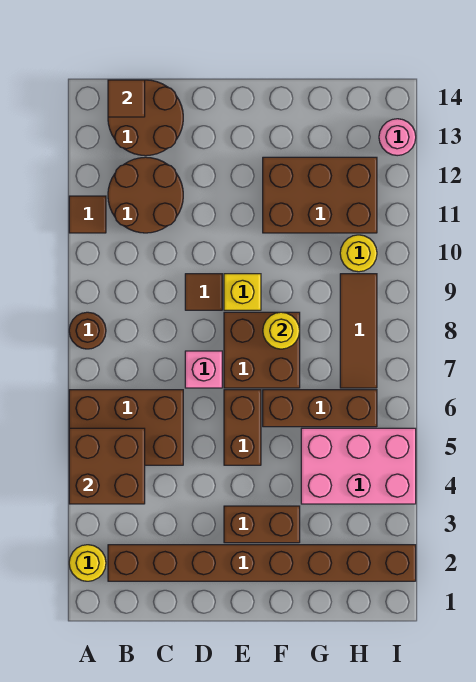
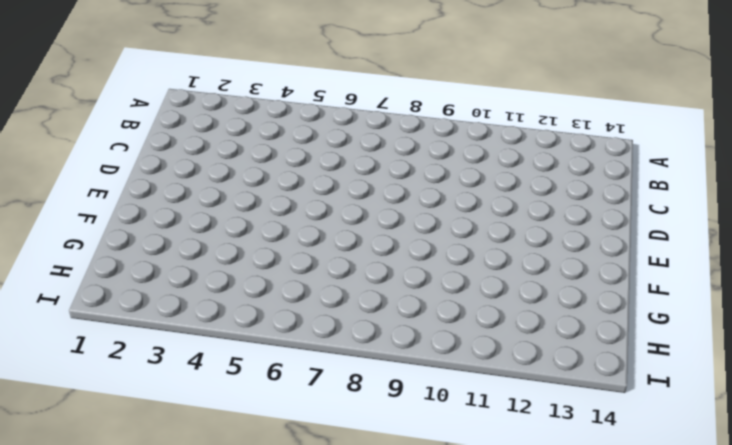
none -> yellow 1x1 round brick [69,545,106,581]
none -> brown 2x3 brick [69,390,183,465]
none -> brown 1x1 round brick [69,312,106,349]

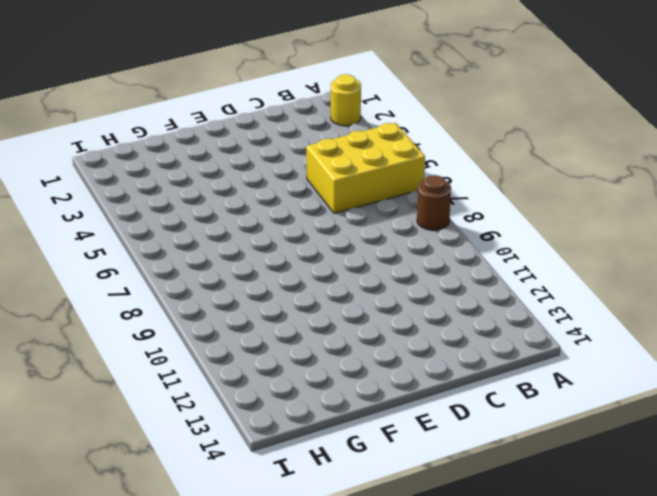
yellow 2x3 brick [306,123,425,213] -> brown 2x3 brick [69,390,183,465]
none -> brown 1x1 tile [69,196,106,233]
none -> brown 1x8 brick [108,545,416,581]
none -> brown 2x2 round brick [108,157,183,233]

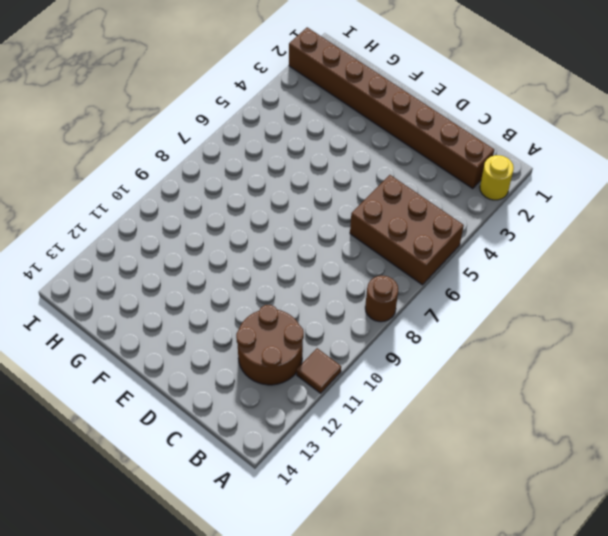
none -> brown 2x2 round brick [108,80,183,156]
none -> pink 1x1 brick [185,351,222,388]
none -> brown 1x1 tile [185,274,222,310]

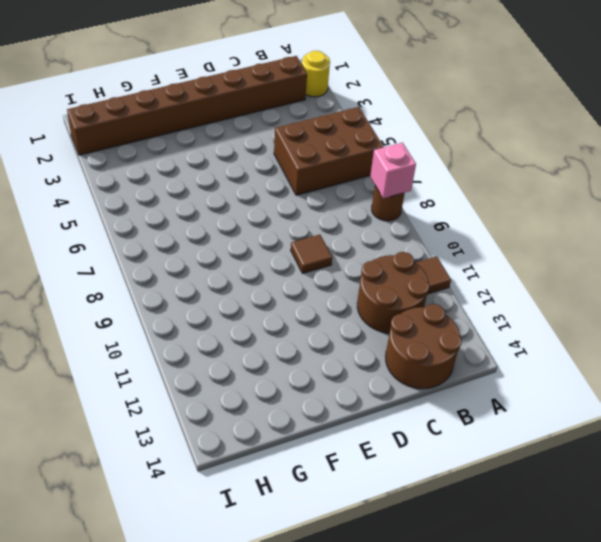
pink 1x1 brick [370,143,416,198] -> pink 1x1 brick moved to [185,351,222,388]
none -> brown 1x2 brick [224,506,300,543]
none -> brown 1x2 brick [224,390,261,465]
none -> brown 2x2 brick [224,312,300,388]

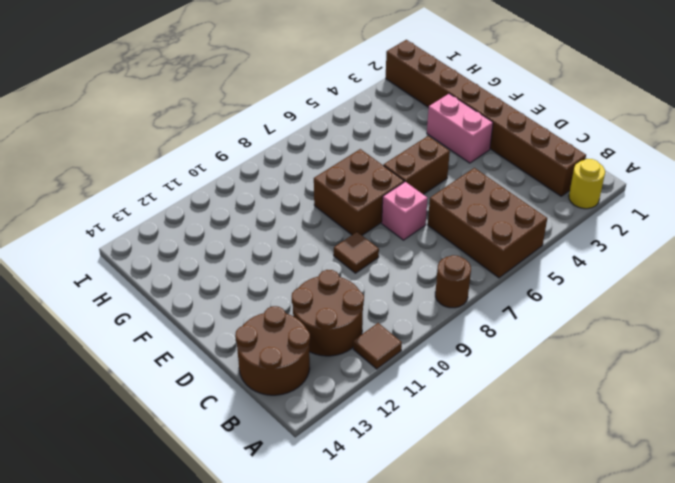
pink 1x2 brick [427,94,493,163] -> brown 1x2 brick [224,506,300,543]
none -> yellow 1x1 brick [224,274,261,310]
none -> brown 1x3 brick [263,390,377,427]
none -> brown 2x3 brick [263,157,377,233]

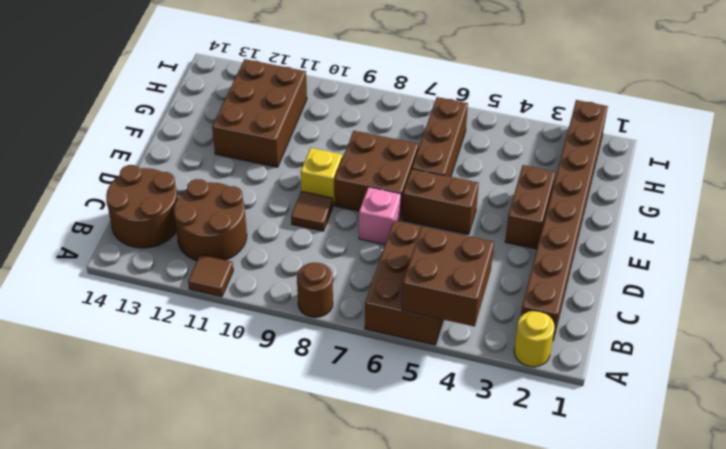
none -> pink 2x3 brick [301,428,416,504]
none -> brown 1x3 tile [340,274,377,388]
none -> yellow 1x1 round brick [340,235,377,272]

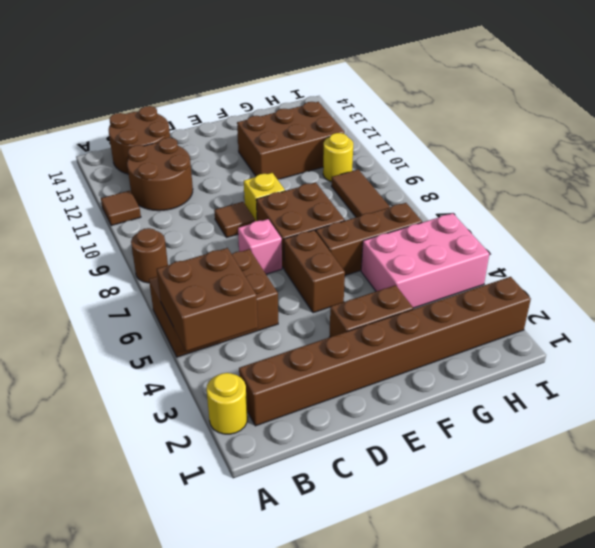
none -> pink 1x1 round brick [379,119,416,156]
none -> brown 1x1 tile [108,80,145,117]
none -> yellow 1x1 round brick [263,312,300,349]

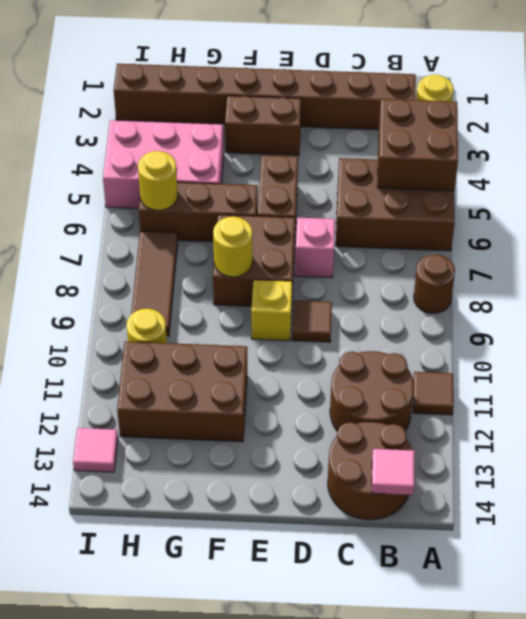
pink 1x1 tile [372,449,415,495] -> brown 1x1 tile [108,80,145,117]
yellow 1x1 round brick [138,151,178,210] -> none
pink 1x1 tile [73,428,118,472] -> pink 1x1 round brick [379,119,416,156]

